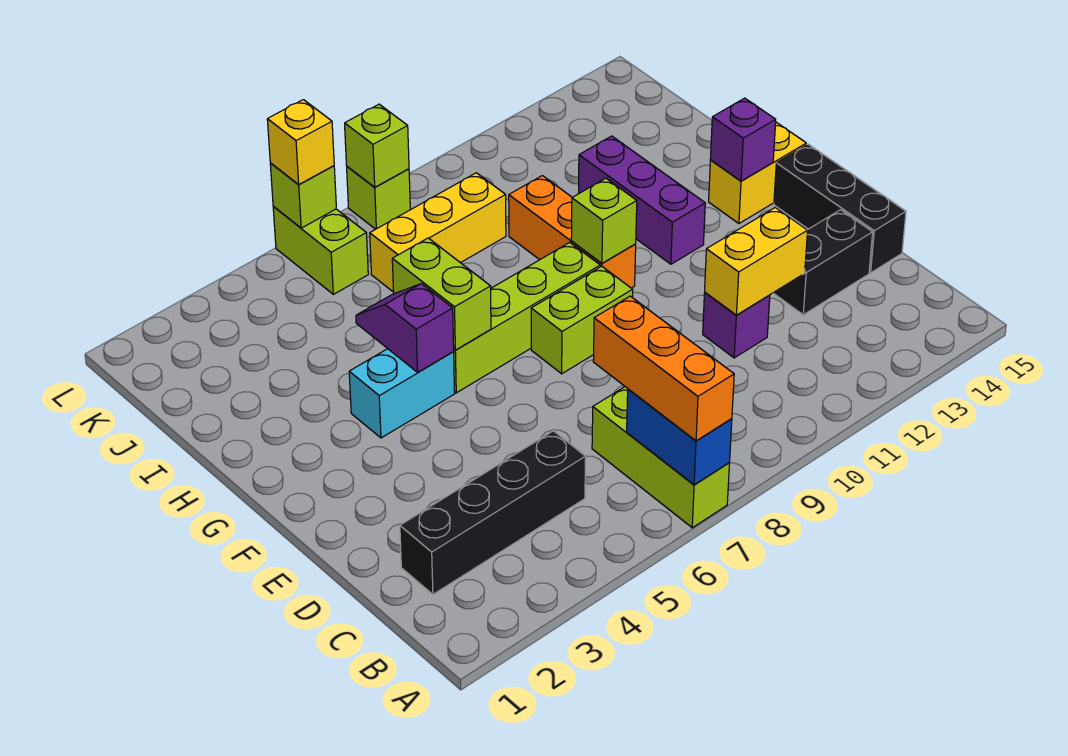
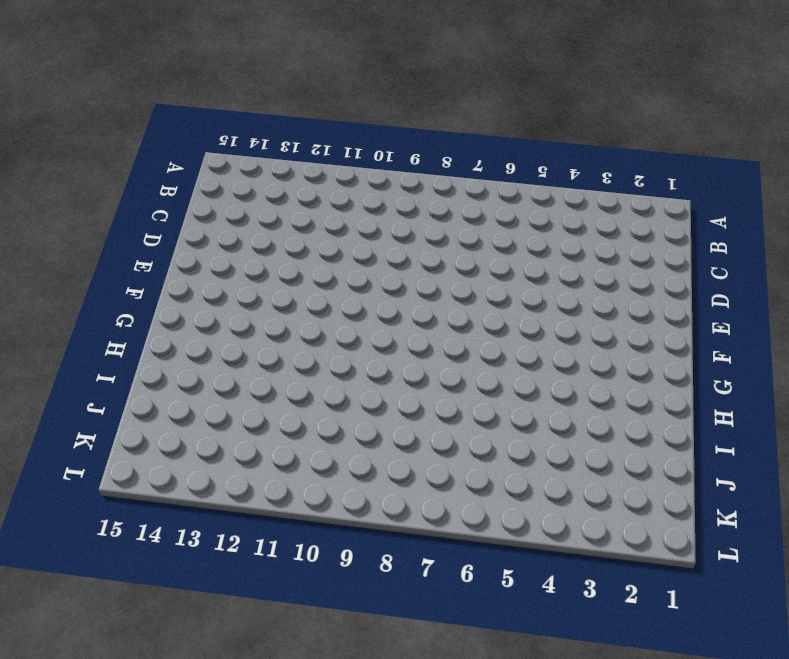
none -> lime 1x3 brick [592,387,730,528]
none -> black 1x4 brick [400,431,586,594]
none -> purple 1x1 brick [703,293,770,358]

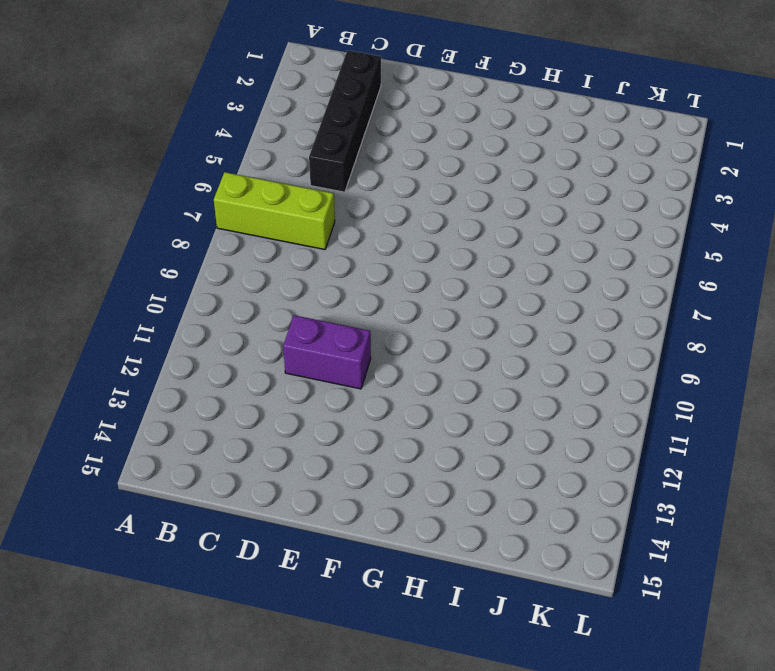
purple 1x2 brick [283,315,371,389] -> purple 1x1 brick [703,293,770,358]
none -> black 1x2 brick [774,210,873,315]
none -> black 1x3 brick [774,144,906,273]
none -> lime 1x2 brick [531,266,633,374]

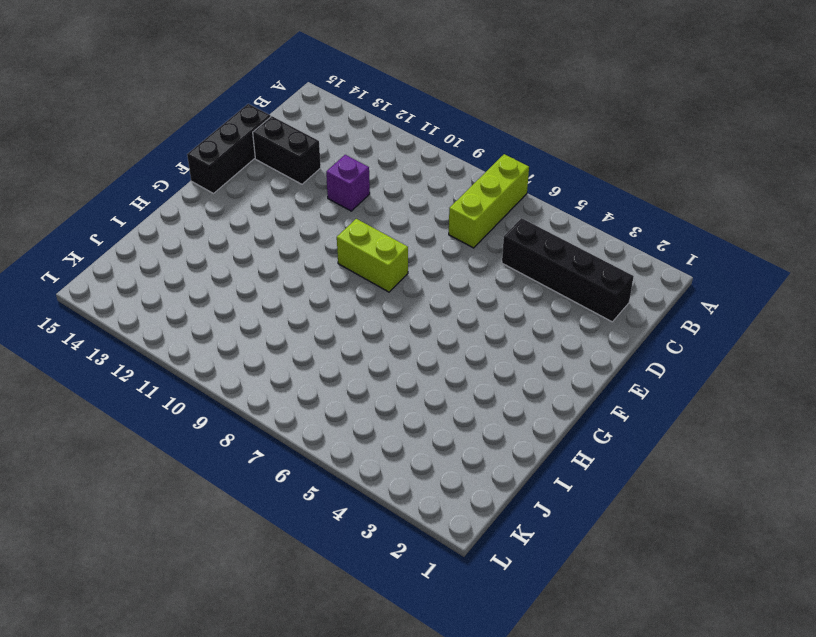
none -> cyan 1x2 brick [349,349,455,438]
none -> lime 1x4 brick [453,242,600,393]
none -> orange 1x3 brick [509,176,636,288]

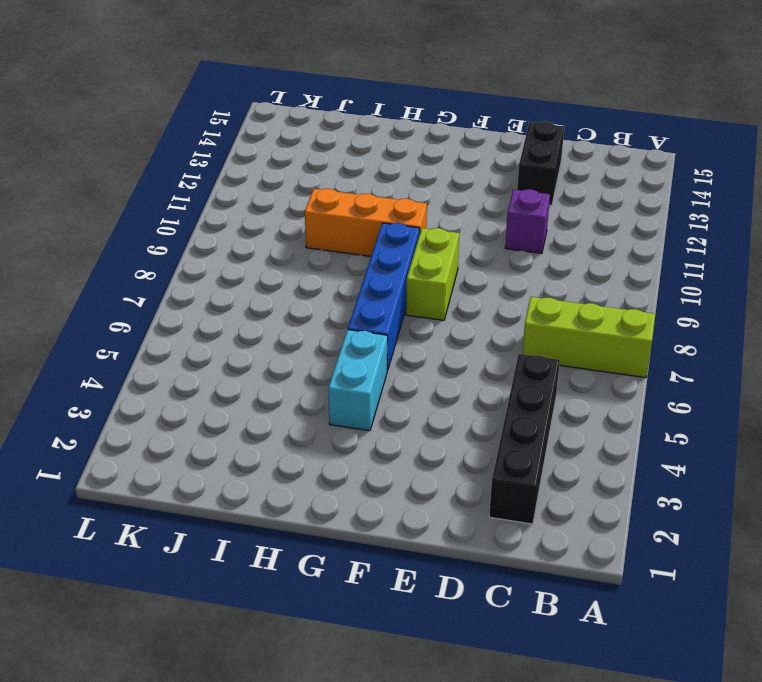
blue 1x4 brick [348,223,420,370] -> lime 1x4 brick [453,242,600,393]
none -> black 1x3 brick [774,144,906,273]
none -> purple 1x3 brick [578,136,705,264]
none -> yellow 1x2 brick [709,122,806,223]

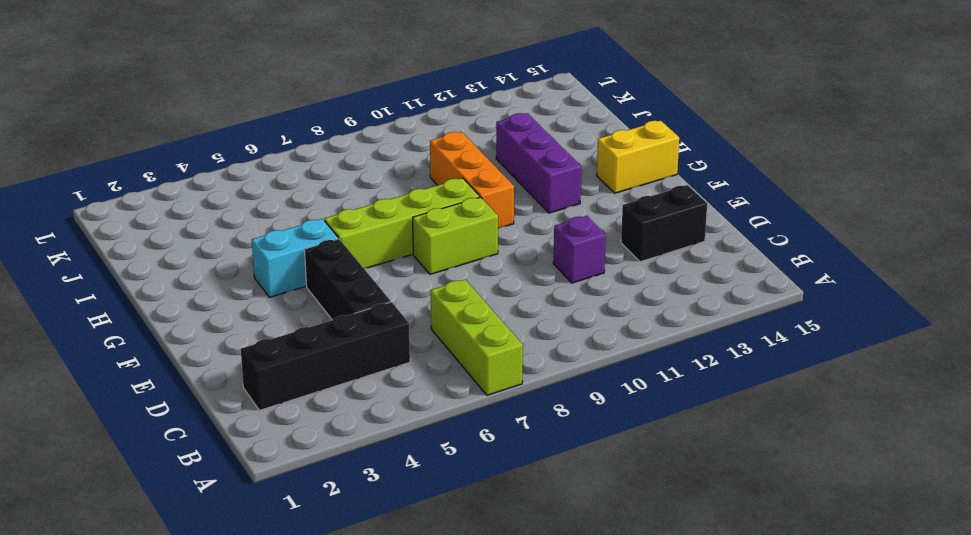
black 1x3 brick [305,239,391,320] -> black 1x3 brick moved to [774,144,906,273]
none -> yellow 1x3 brick [370,173,506,292]
none -> lime 1x2 brick [273,207,368,294]
none -> lime 1x1 brick [347,167,410,229]

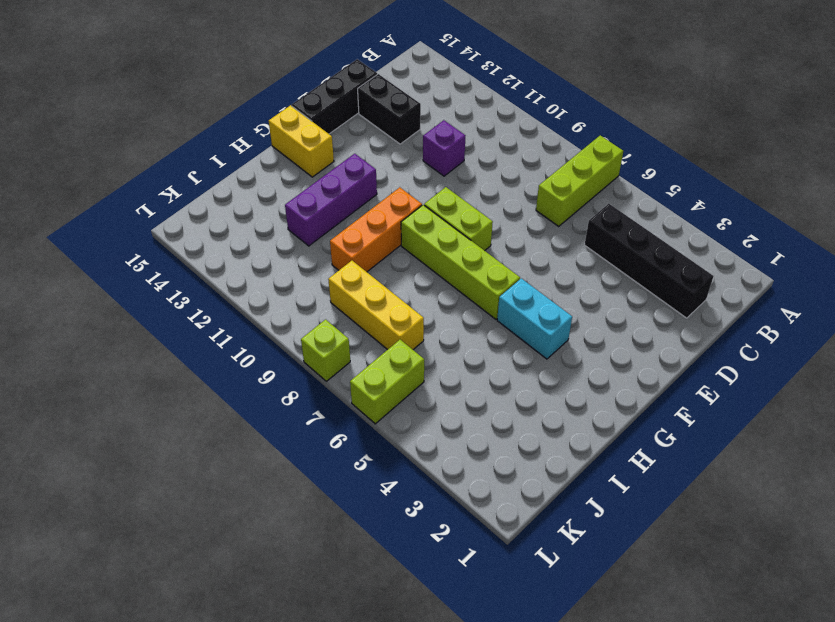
none -> blue 1x2 brick [627,389,732,485]
none -> yellow 1x2 brick [705,208,808,315]
none -> purple 1x2 slope [356,284,454,372]

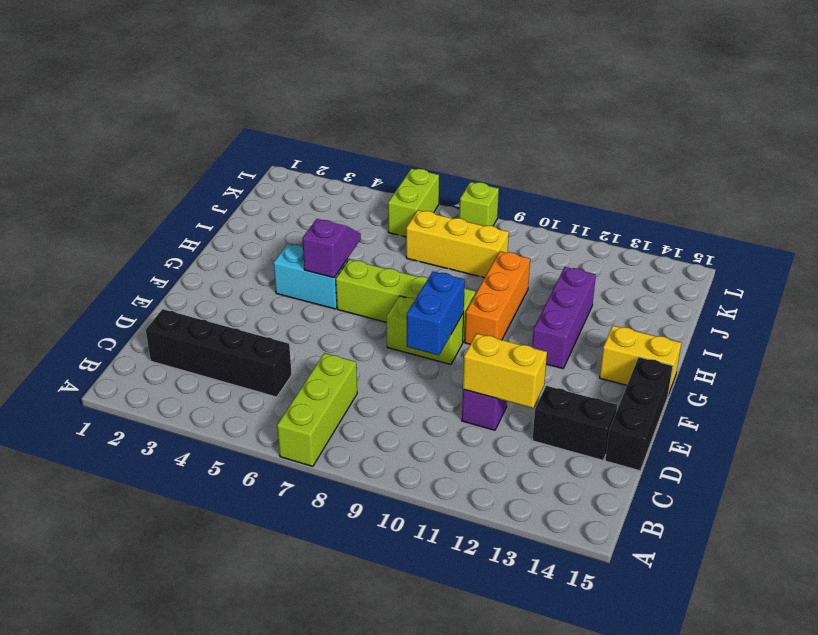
blue 1x2 brick [407,272,465,355] -> blue 1x2 brick moved to [627,389,732,485]
none -> lime 1x2 brick [392,238,491,350]
none -> lime 1x1 brick [571,178,637,263]
none -> purple 1x1 brick [710,98,776,181]

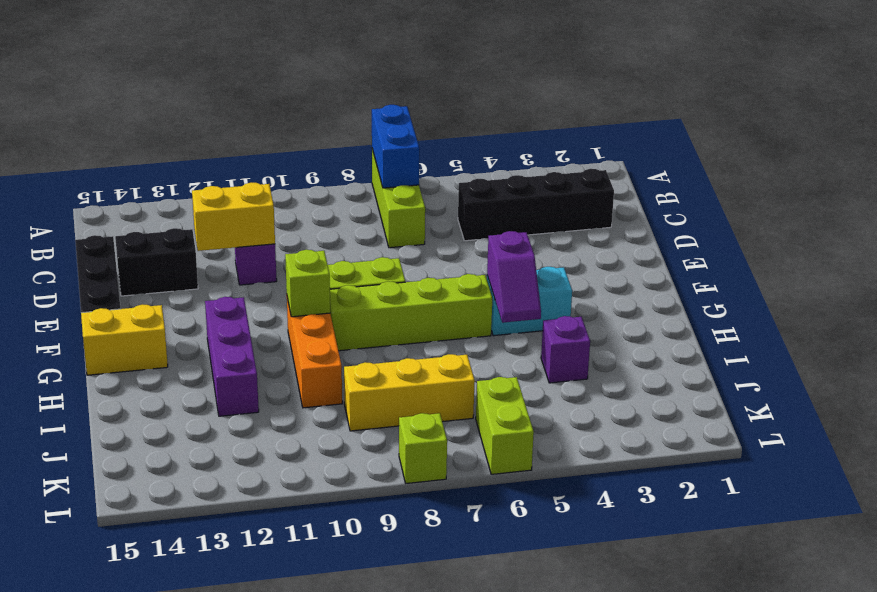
purple 1x1 brick [541,316,590,383] -> purple 1x1 brick moved to [710,98,776,181]
none -> lime 1x2 brick [392,238,491,350]
none -> lime 1x1 brick [270,163,336,228]
none -> lime 1x1 brick [345,104,409,187]

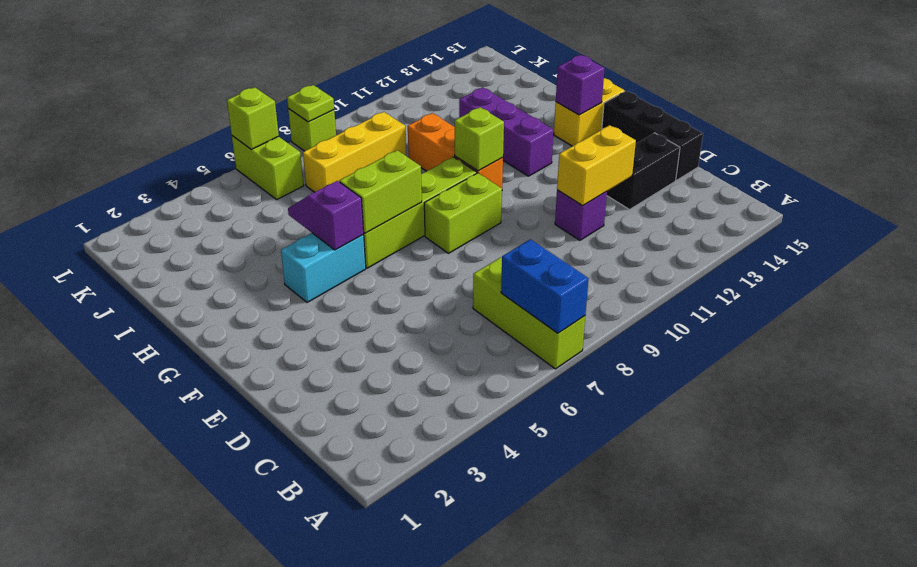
lime 1x2 brick [339,150,422,233] -> lime 1x2 brick turned to [392,238,491,350]
lime 1x1 plate [287,85,334,122] -> lime 1x1 brick [345,104,409,187]
none -> black 1x4 brick [400,431,586,594]
none -> orange 1x3 brick [593,296,734,441]
none -> yellow 1x1 brick [267,100,334,185]

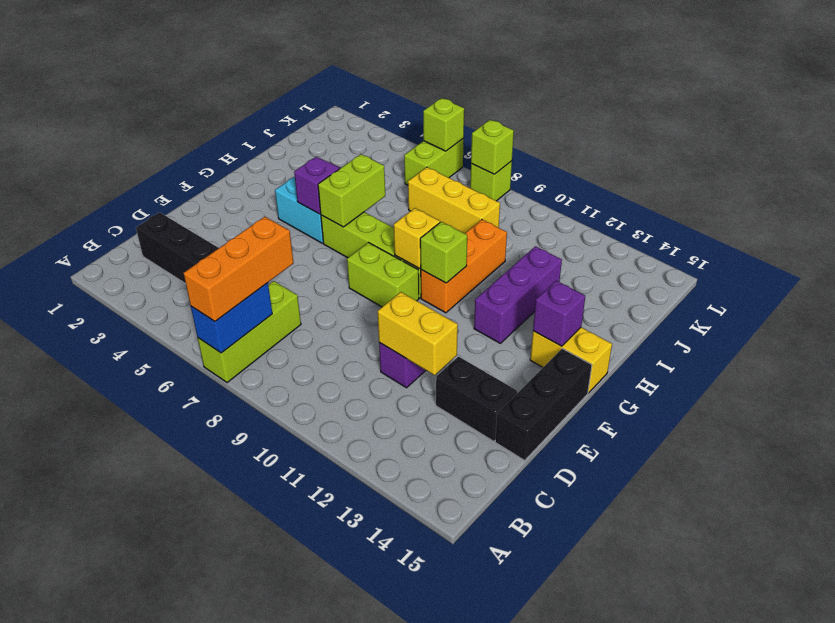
yellow 1x1 brick [394,208,440,269] -> yellow 1x1 brick moved to [267,100,334,185]

